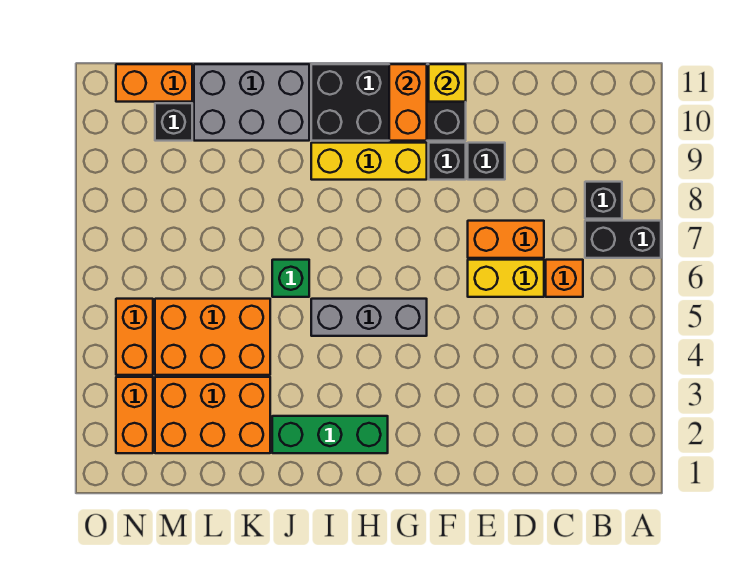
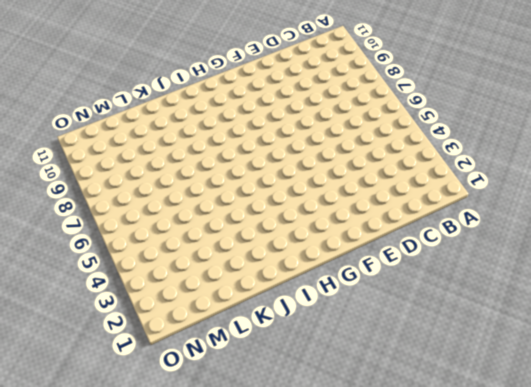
none -> black 1x2 brick [585,221,661,258]
none -> black 1x1 brick [585,182,622,219]
none -> orange 1x1 brick [546,260,583,297]

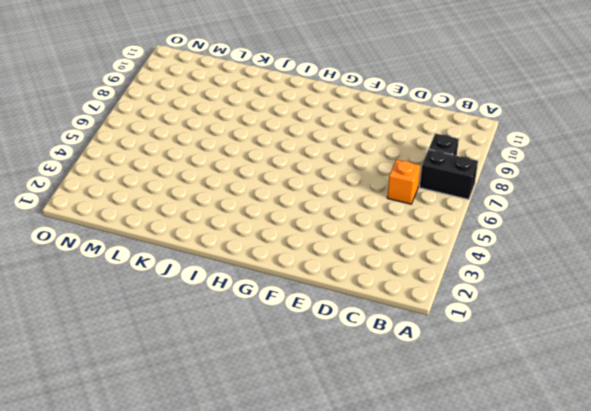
none -> yellow 1x2 brick [468,260,544,297]
none -> orange 1x2 brick [468,221,544,258]
none -> black 1x1 brick [468,143,505,180]

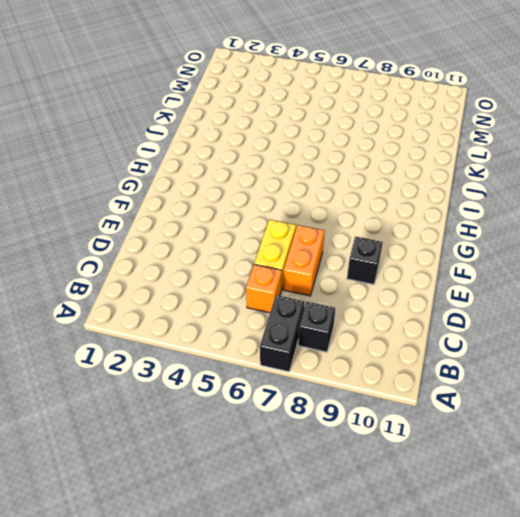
none -> black 1x1 brick [429,143,466,180]
none -> black 2x4 brick [311,64,466,141]
none -> grey 1x3 brick [311,299,427,336]

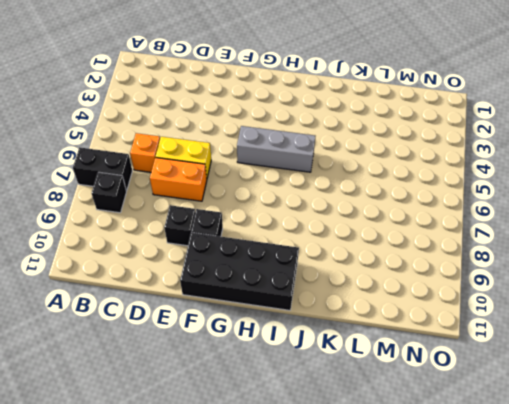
none -> yellow 1x3 brick [311,143,427,180]
none -> green 1x3 brick [272,416,388,453]
none -> green 1x1 brick [272,260,309,297]

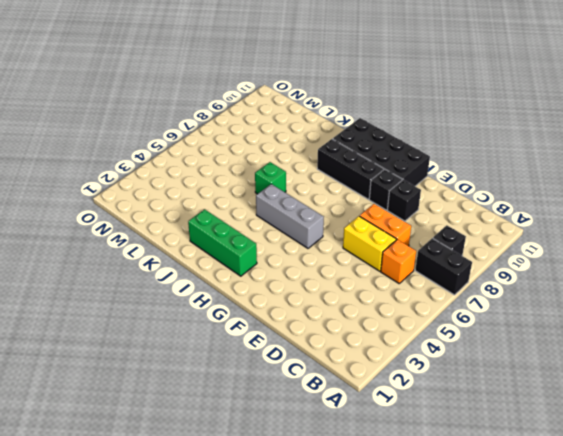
black 1x3 brick [317,139,384,199] -> yellow 1x3 brick [311,143,427,180]
none -> grey 2x3 brick [194,64,309,141]
none -> orange 2x3 brick [155,377,270,453]
none -> orange 2x3 brick [155,299,270,375]

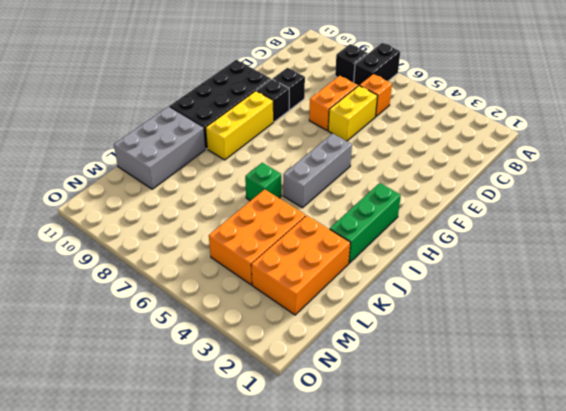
none -> black 1x1 brick [155,103,192,141]
none -> orange 1x2 brick [116,64,192,102]
none -> orange 1x2 brick [116,377,153,453]

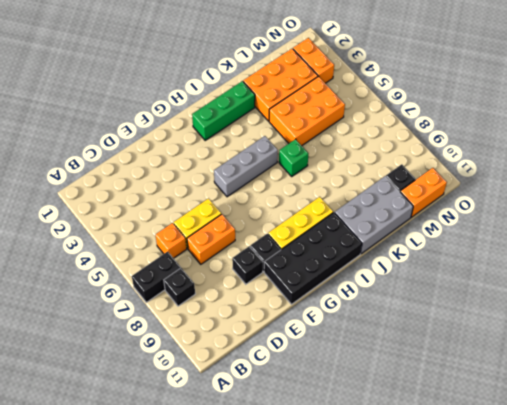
none -> orange 1x2 brick [116,299,153,375]
none -> yellow 1x1 brick [429,64,466,102]
none -> orange 1x2 brick [389,64,427,141]

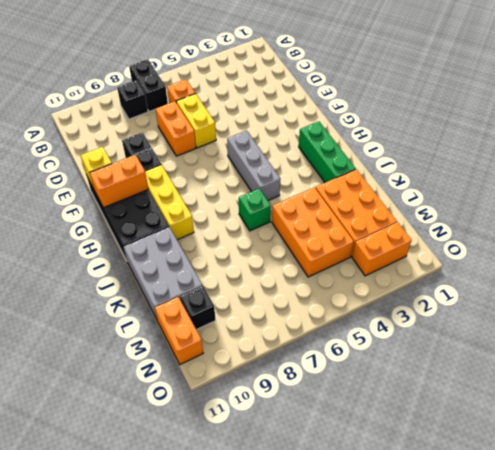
none -> orange 1x2 brick [116,299,153,375]

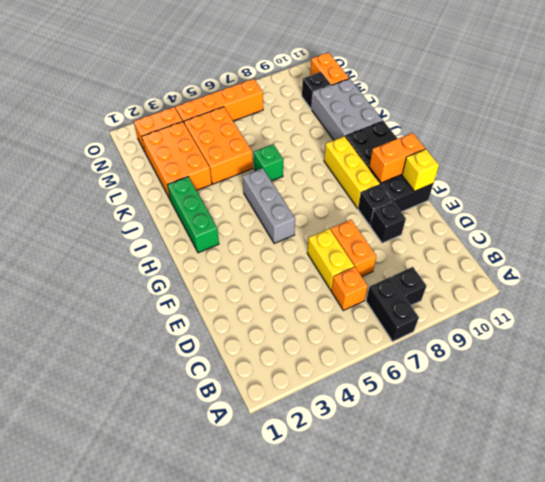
orange 1x4 brick [175,79,263,122] -> orange 1x2 brick [116,299,153,375]

